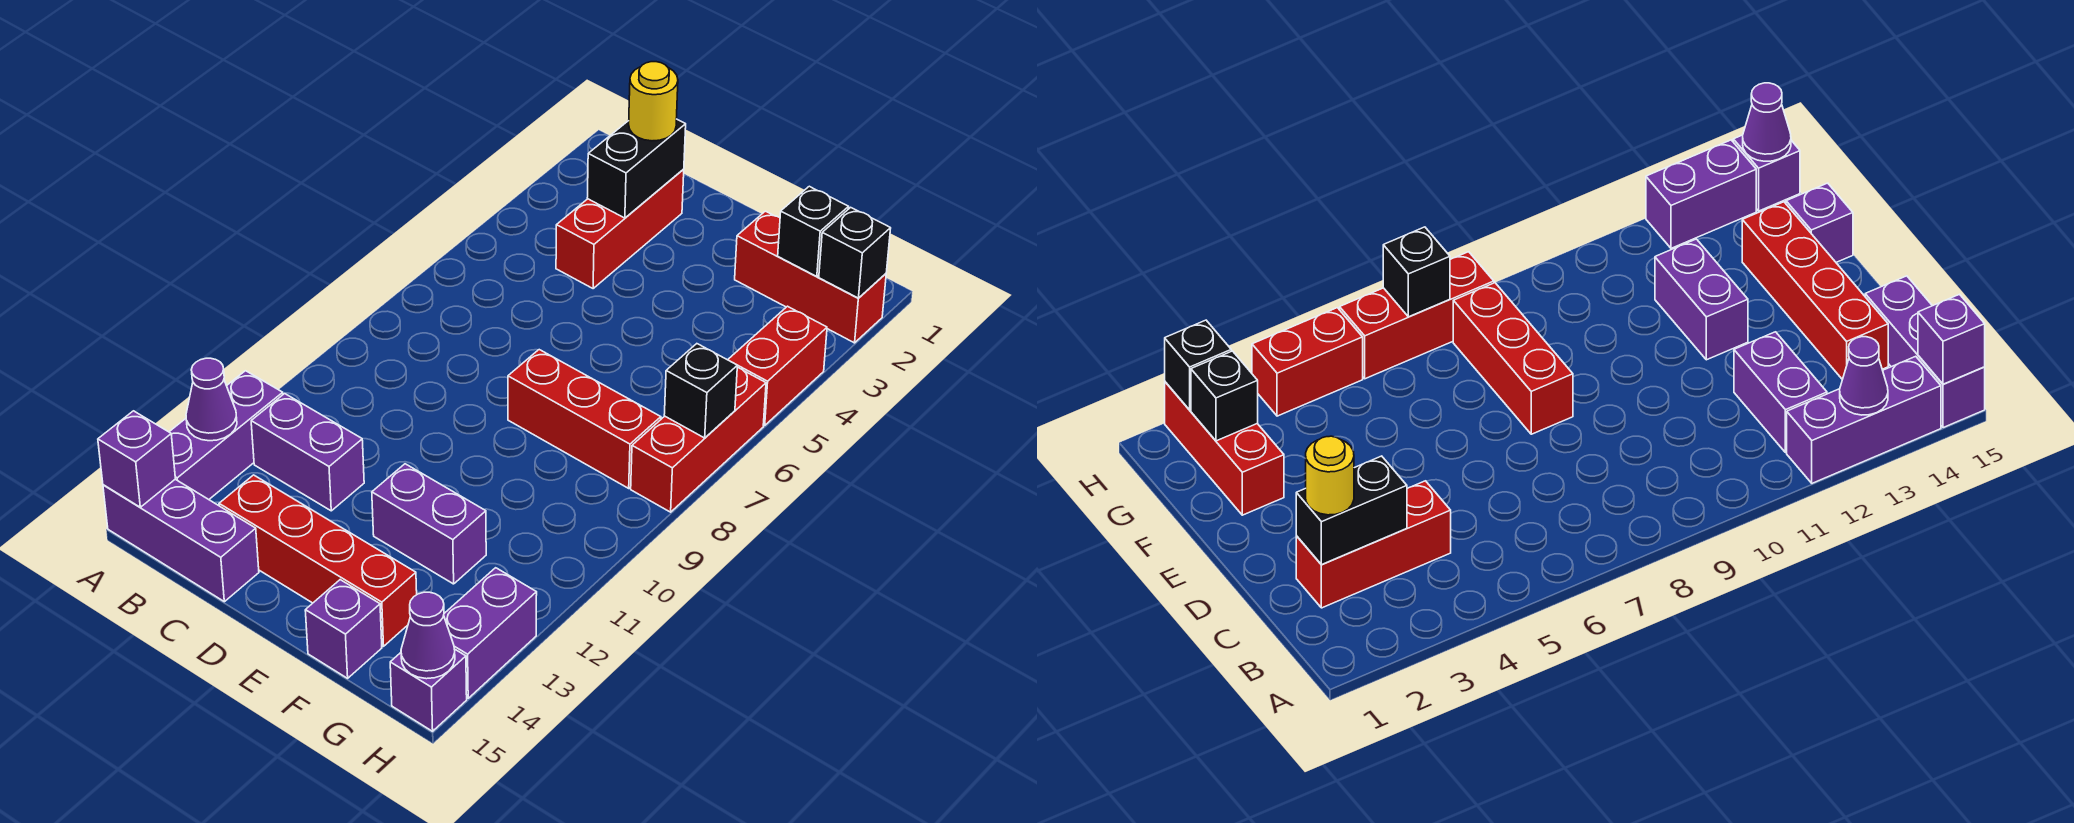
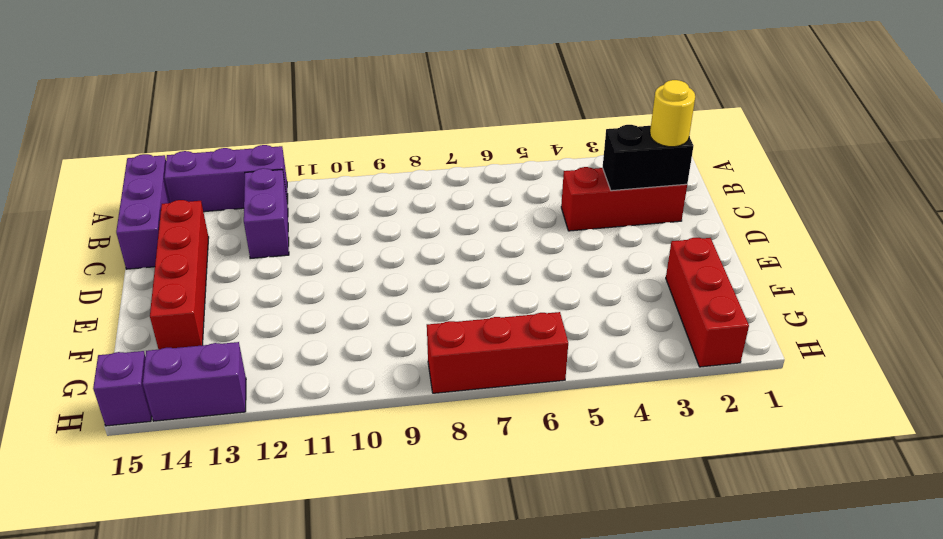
none -> red 1x3 brick [508,350,661,488]
none -> purple 1x2 brick [372,464,486,584]
none -> purple 1x1 brick [305,580,382,678]

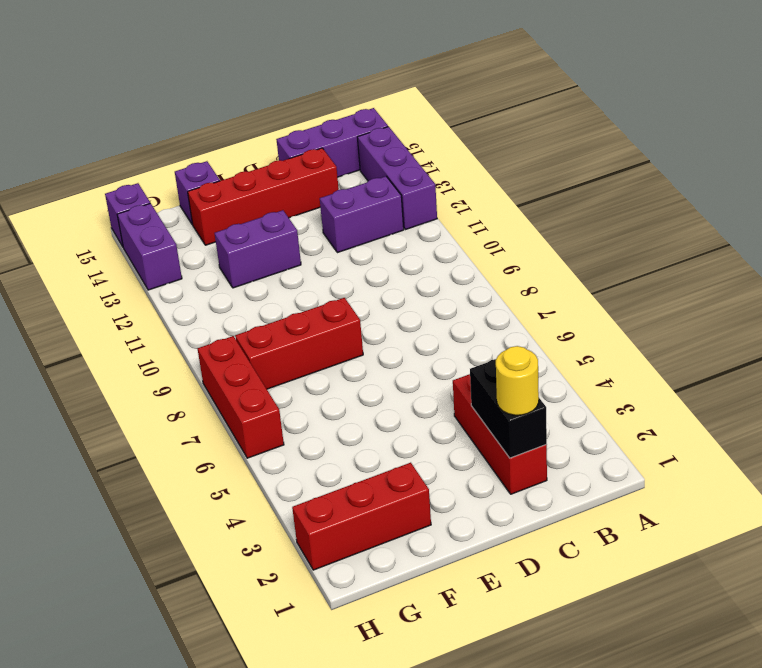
none -> red 1x2 brick [728,306,827,425]
none -> purple 1x1 cone [186,358,237,441]
none -> purple 1x1 brick [98,411,175,507]

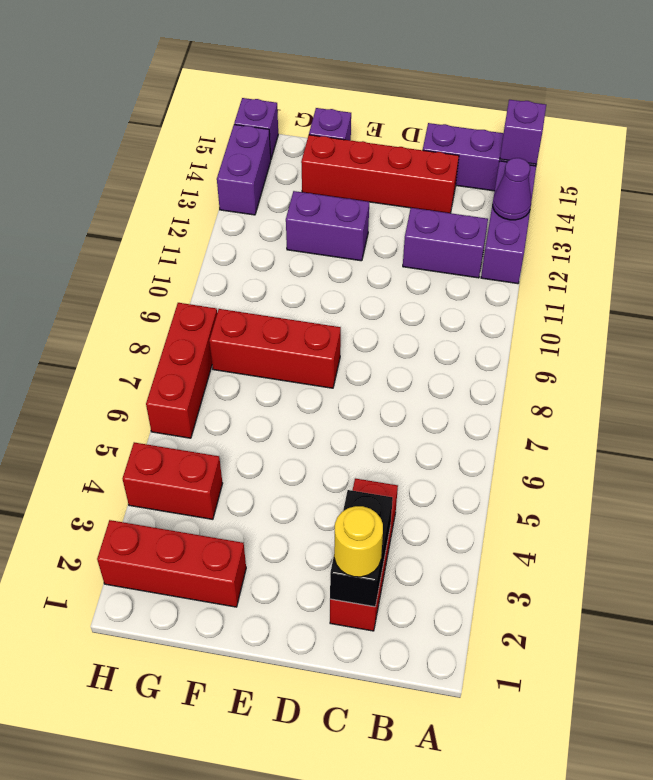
red 1x2 brick [123,442,223,519] -> red 1x2 brick turned to [728,306,827,425]
none -> black 1x1 brick [778,186,849,277]
none -> black 1x1 brick [819,207,891,298]
none -> black 1x1 brick [664,344,737,438]

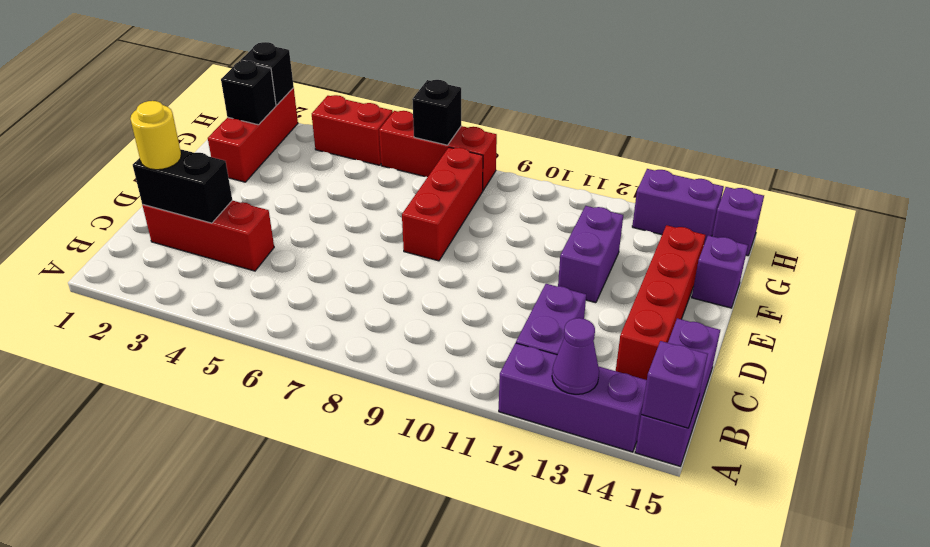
none -> purple 1x1 cone [401,592,455,679]

